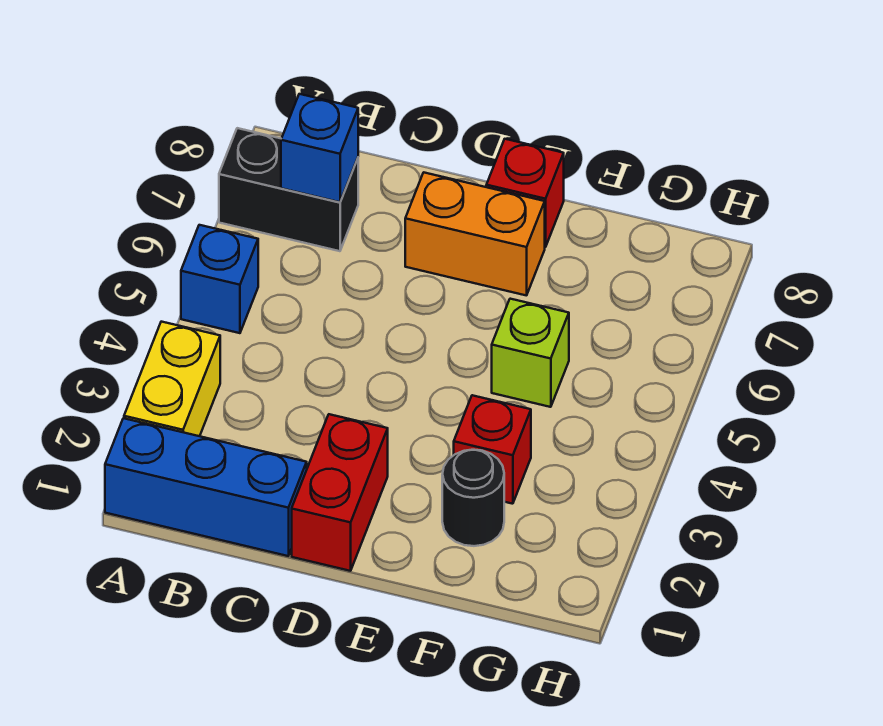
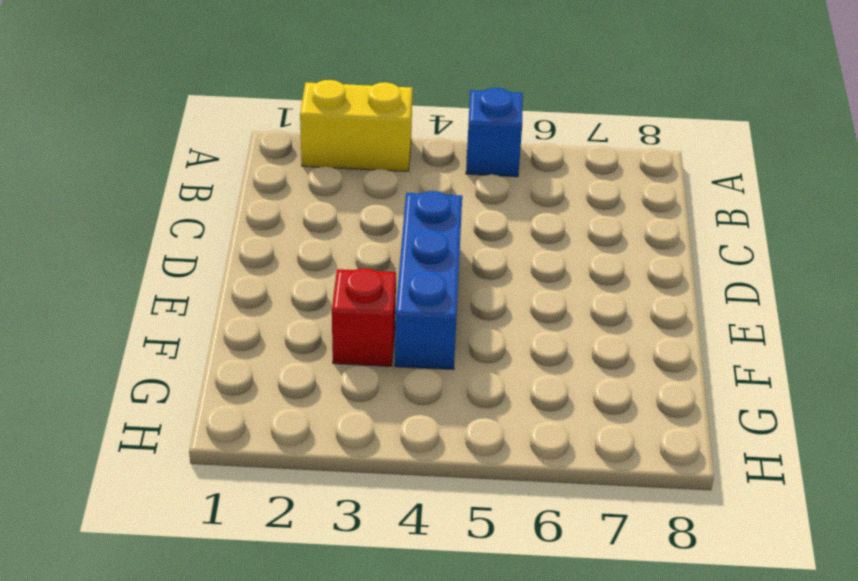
blue 1x3 brick [395,191,462,370] -> blue 1x3 brick moved to [105,418,307,556]
none -> black 1x2 brick [219,128,358,251]
none -> red 1x2 brick [292,414,388,571]

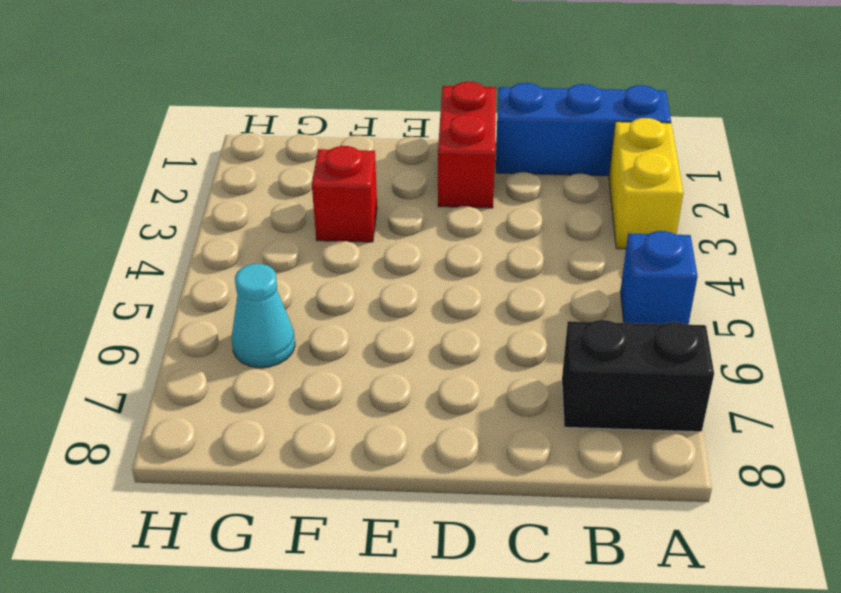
cyan 1x1 cone [232,264,295,368] -> none
none -> orange 1x2 brick [405,173,545,296]
none -> red 1x1 brick [486,139,564,247]

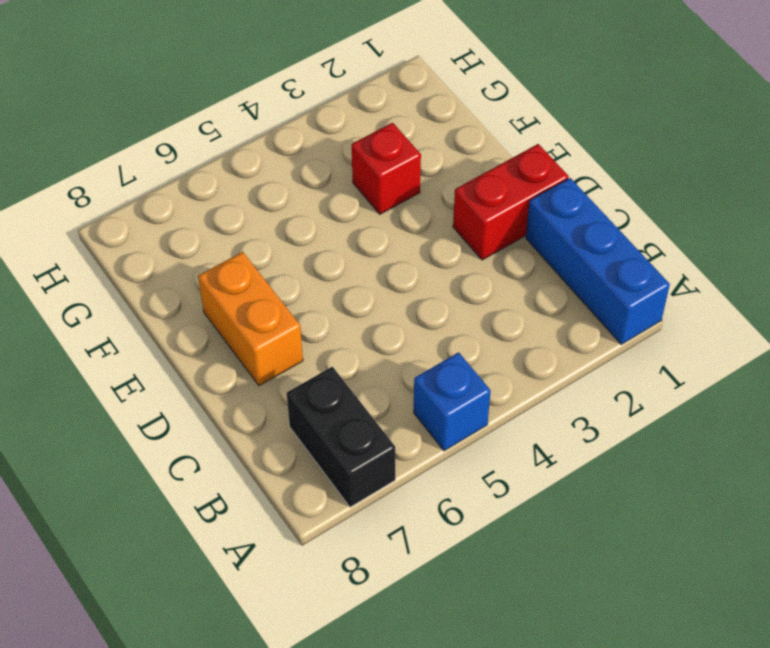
none -> yellow 1x2 brick [124,322,220,436]
none -> red 1x1 brick [486,139,564,247]

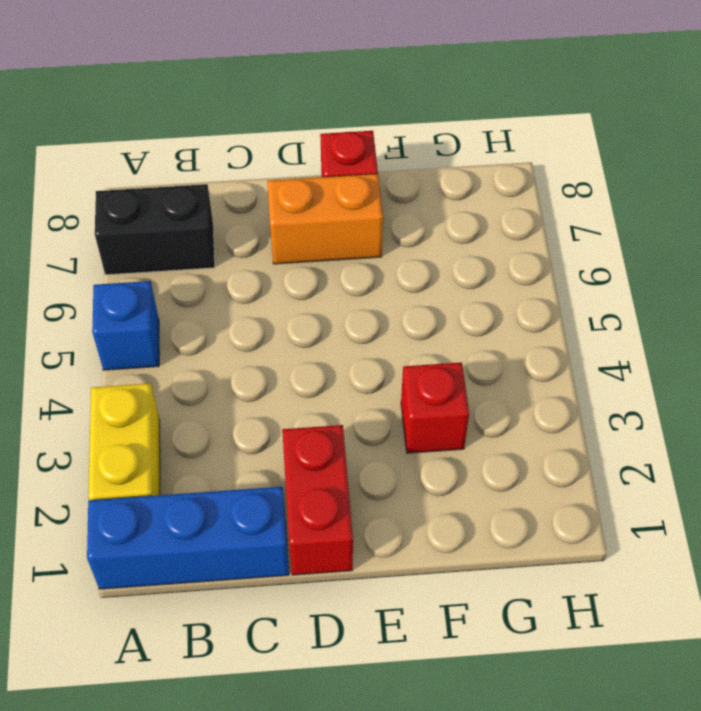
none -> black 1x1 round brick [442,450,504,546]
none -> lime 1x1 brick [492,299,569,407]

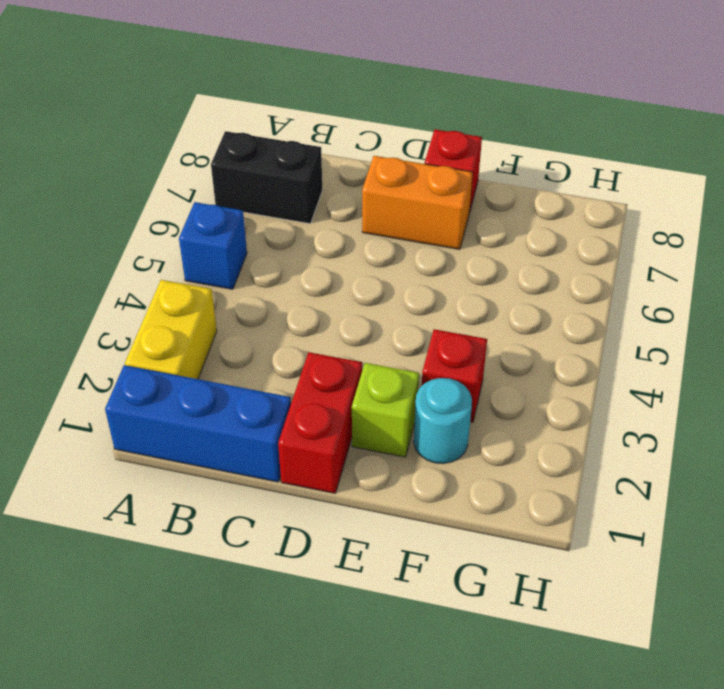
lime 1x1 brick [352,363,419,457] -> lime 1x1 brick moved to [492,299,569,407]
cyan 1x1 round brick [414,378,472,464] -> black 1x1 round brick [442,450,504,546]
none -> blue 1x1 brick [281,94,358,202]

